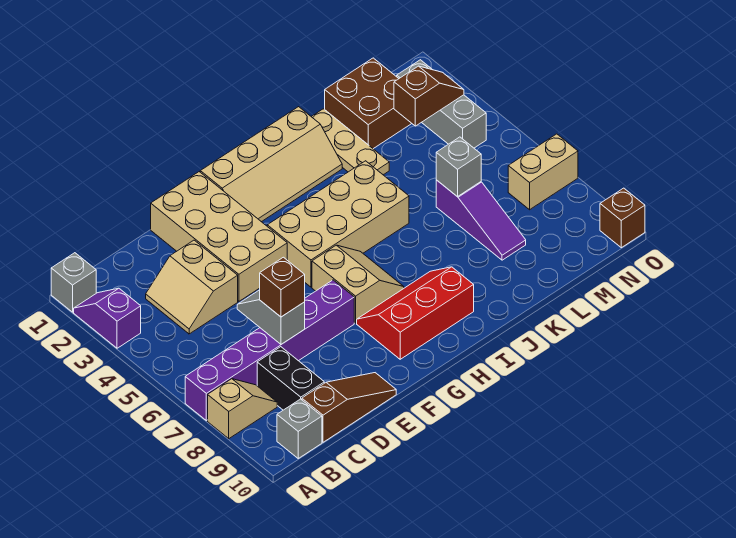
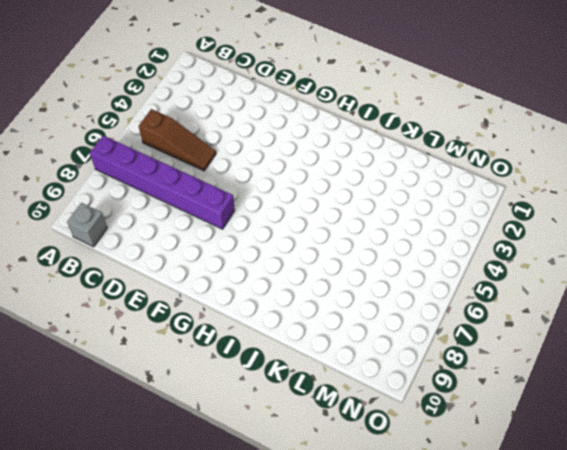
brown 1x3 slope [139,109,216,171] -> brown 1x3 slope moved to [302,373,396,442]
none -> grey 1x1 brick [51,253,96,312]
none -> purple 1x2 slope [74,288,141,348]
none -> tan 1x2 slope [208,379,277,439]

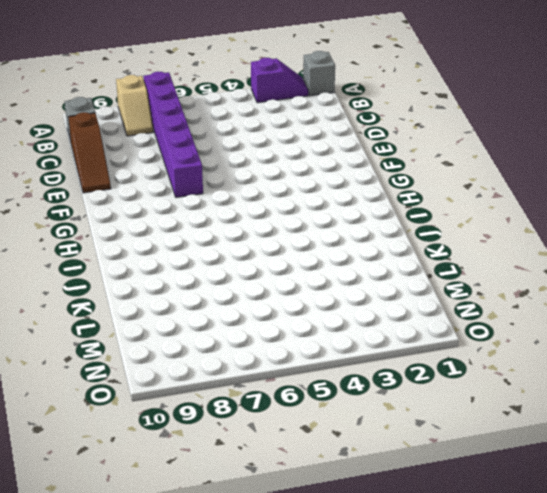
none -> tan 2x2 slope [146,240,238,334]
none -> black 1x2 brick [257,347,324,410]
none -> tan 2x4 brick [151,172,287,301]

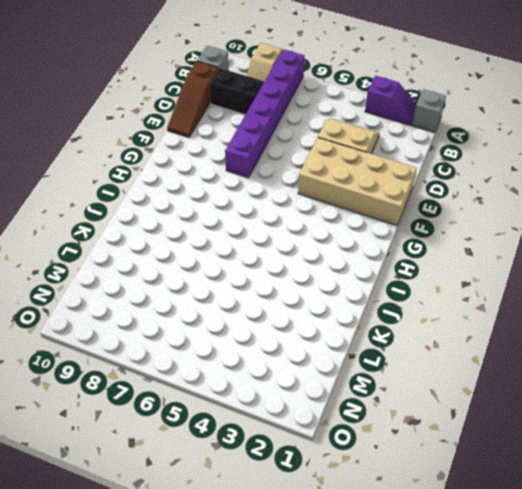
none -> tan 2x4 slope [200,107,342,222]
none -> tan 2x4 brick [267,161,409,287]
none -> tan 2x2 slope [312,245,404,323]

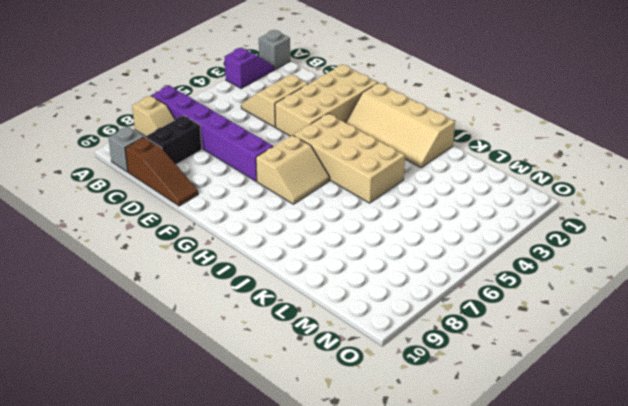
none -> red 2x3 slope [357,267,474,359]
none -> tan 1x3 plate [311,109,389,175]
none -> brown 2x2 brick [325,58,412,149]

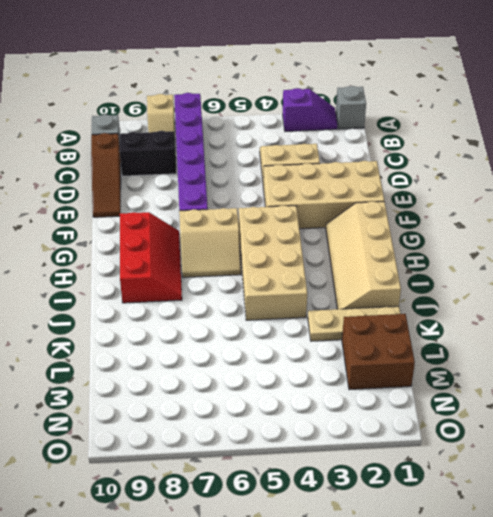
none -> purple 1x3 slope [436,180,526,260]
none -> grey 1x3 brick [397,60,486,148]
none -> tan 1x2 brick [508,134,578,210]

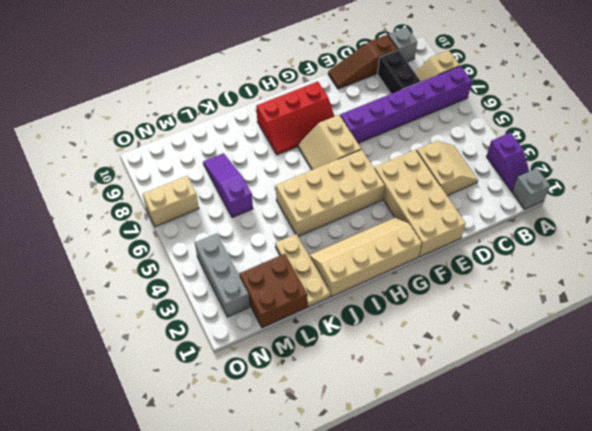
none -> brown 1x1 brick [600,188,645,248]
none -> grey 1x2 slope [237,290,305,344]
none -> grey 1x1 brick [436,137,481,197]

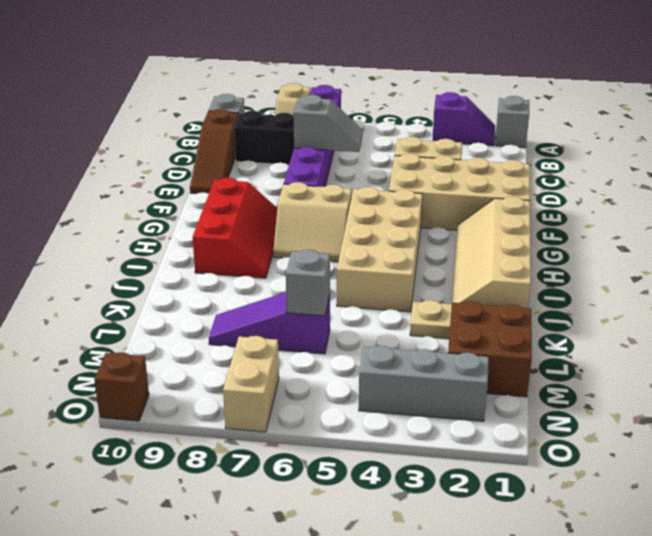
none -> brown 1x2 slope [394,66,464,126]
none -> brown 1x1 brick [260,257,305,317]

